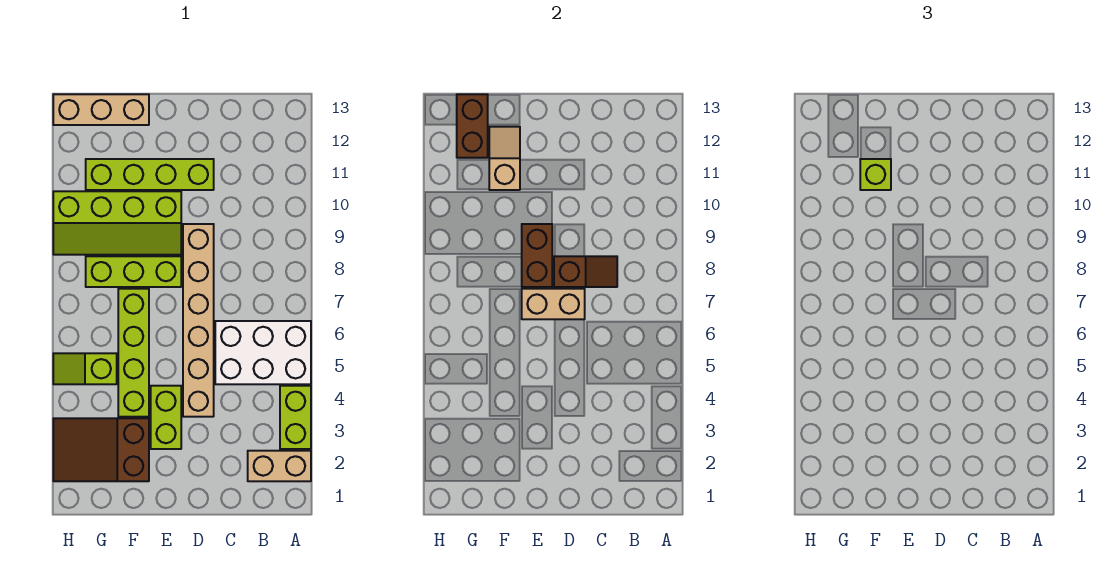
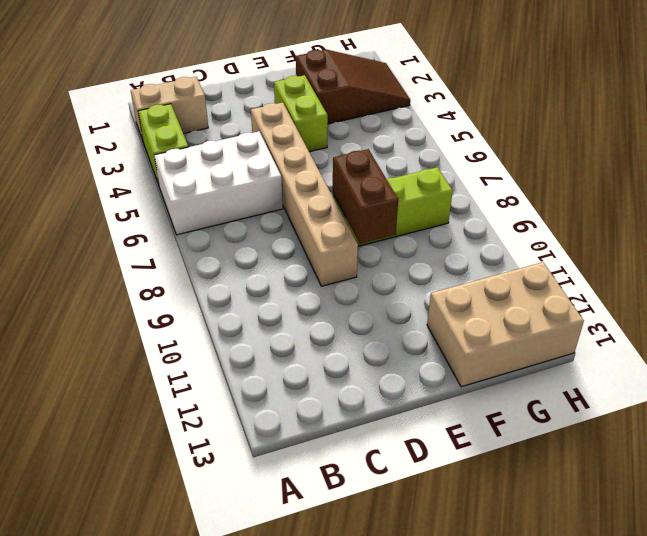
tan 2x3 brick [427,262,584,387] -> tan 1x3 brick [53,94,149,125]
none -> lime 1x4 brick [86,159,214,190]
none -> lime 2x4 slope [53,191,181,255]
none -> lime 1x4 brick [118,289,149,417]

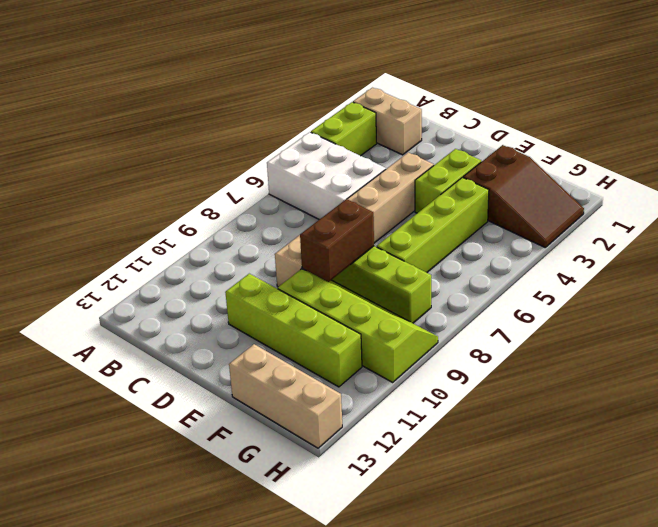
none -> lime 1x2 slope [53,353,117,384]
none -> brown 1x2 slope [554,256,617,287]
none -> tan 1x2 brick [522,289,585,319]

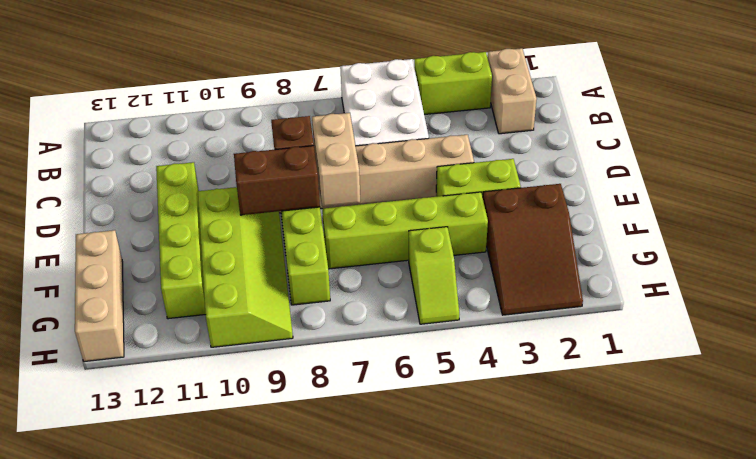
none -> tan 1x2 slope [489,127,520,190]
none -> brown 1x2 brick [457,94,488,158]
none -> lime 1x1 brick [860,159,891,190]

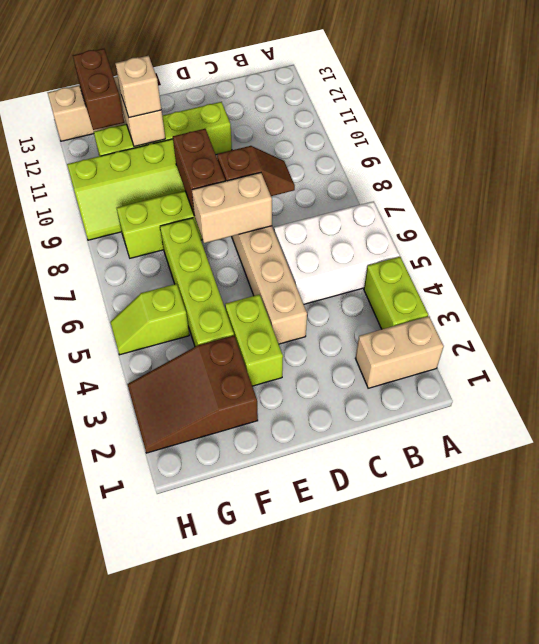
tan 1x1 brick [115,56,161,118] -> lime 1x1 brick [860,159,891,190]

